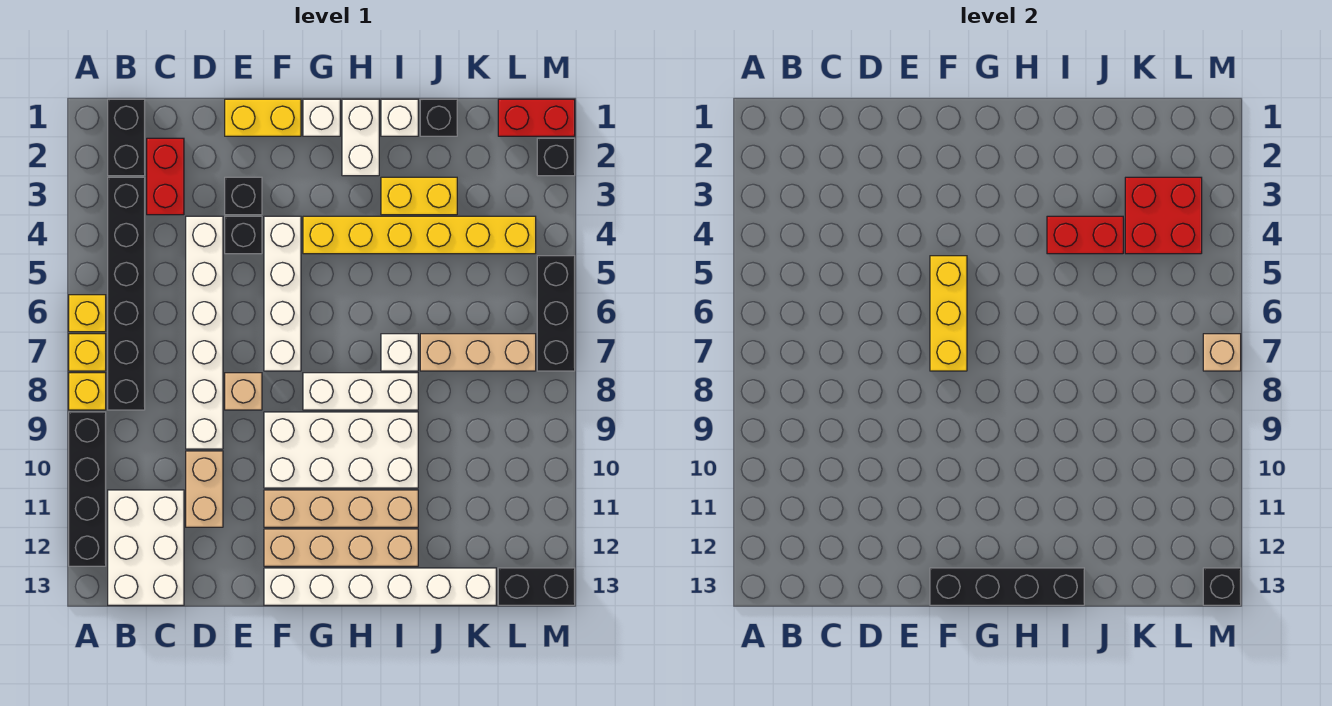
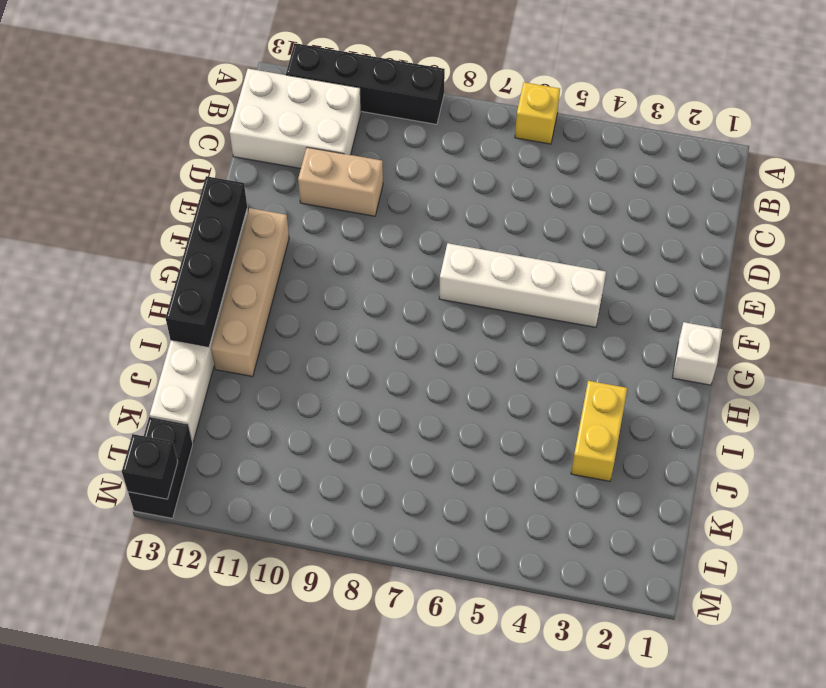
none -> yellow 1x1 brick [69,334,106,371]
none -> yellow 1x1 brick [69,373,106,410]
none -> black 1x2 brick [108,99,145,176]
none -> black 1x6 brick [108,177,145,410]

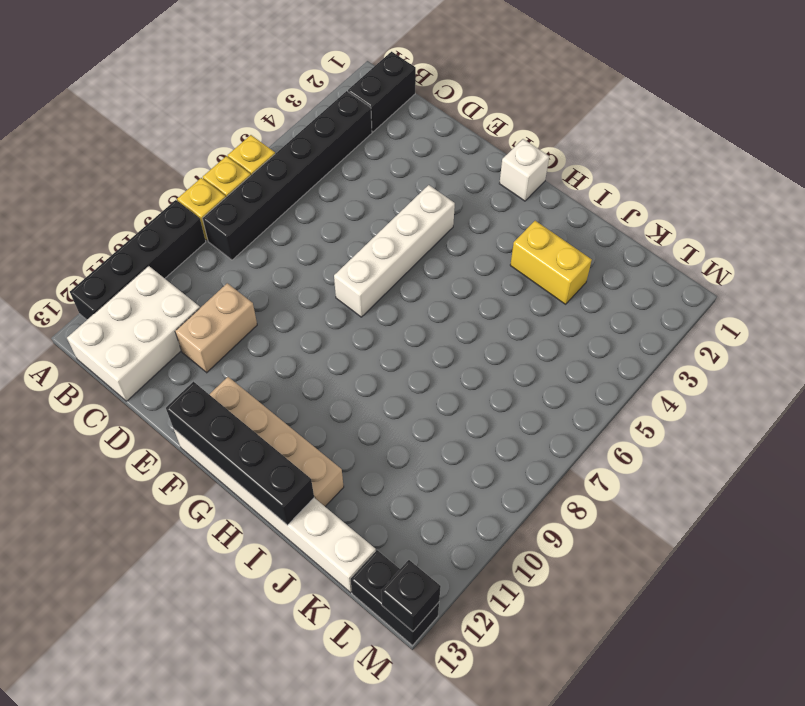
none -> red 1x2 brick [147,138,184,215]
none -> white 1x6 brick [186,216,223,449]
none -> yellow 1x2 brick [225,99,301,136]
none -> black 1x1 brick [225,177,262,215]

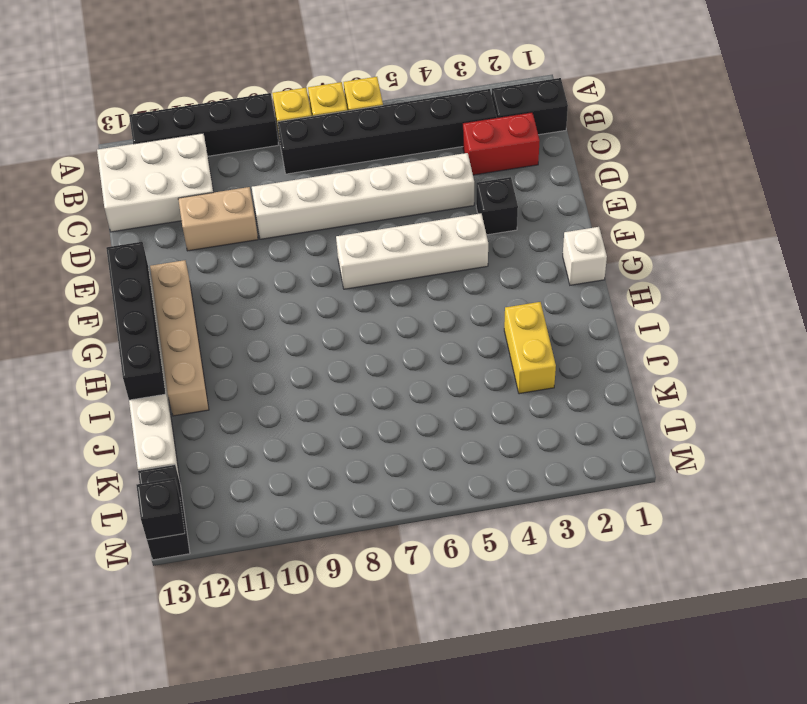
none -> yellow 1x2 brick [225,99,301,136]
none -> black 1x1 brick [225,216,262,254]
none -> tan 1x1 brick [225,373,262,410]
none -> white 2x4 brick [264,412,418,488]

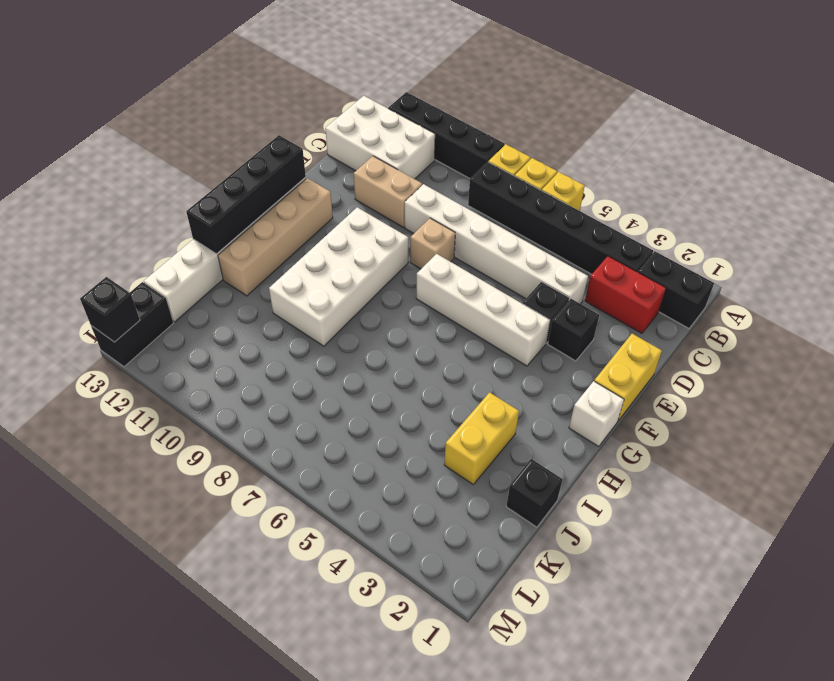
none -> tan 1x4 brick [264,490,418,527]
none -> yellow 1x6 brick [303,216,536,254]
none -> white 1x3 brick [303,373,418,410]
none -> white 1x2 brick [342,99,379,176]

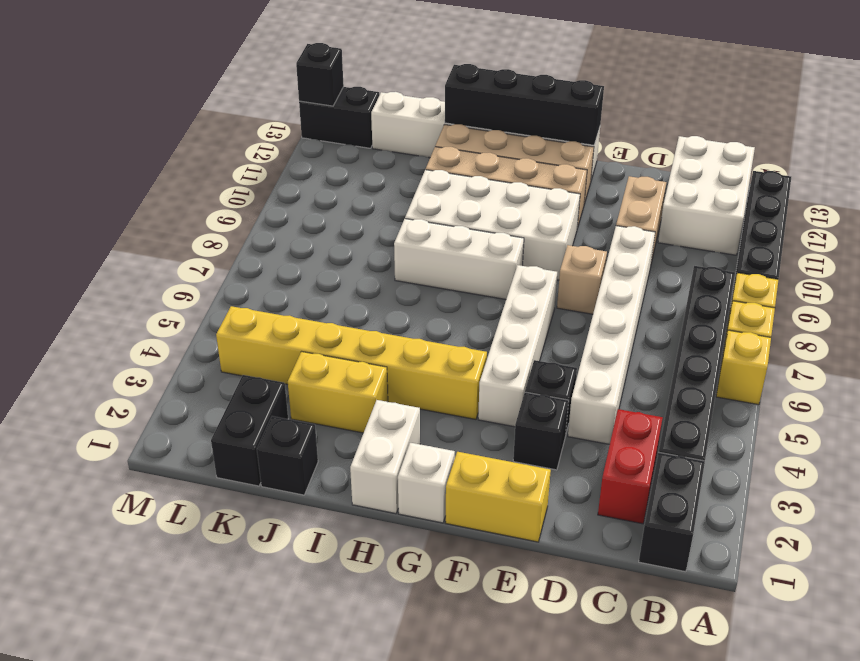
black 1x2 brick [211,375,288,486] -> none
none -> white 1x1 brick [381,99,418,136]
none -> white 1x1 brick [381,334,418,371]
none -> tan 1x3 brick [420,334,536,371]
none -> red 1x2 brick [498,99,575,136]

